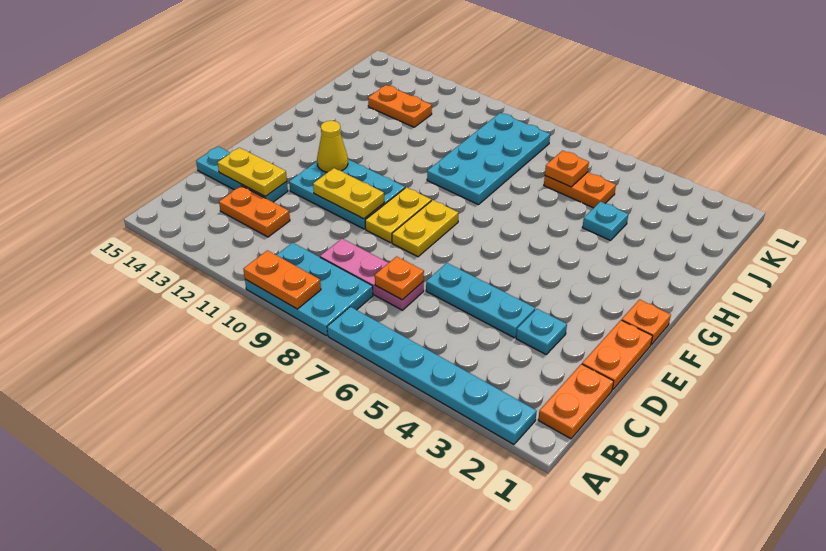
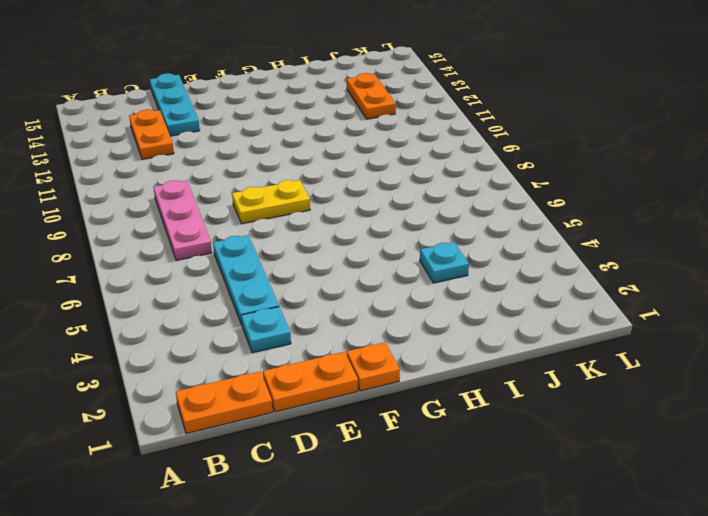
none -> cyan 1x6 plate [327,307,537,445]
none -> cyan 2x3 plate [245,243,373,336]
none -> yellow 1x2 plate [365,187,431,243]

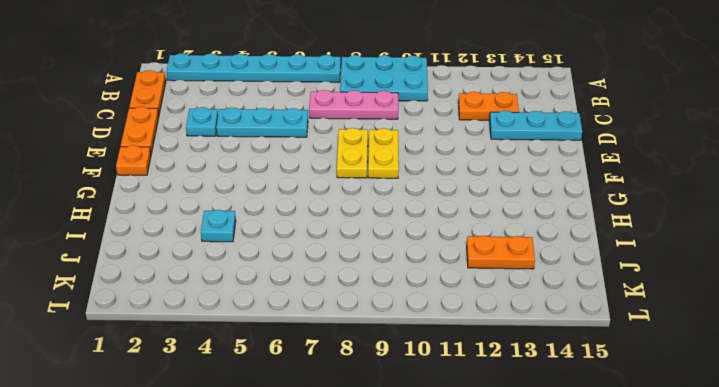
none -> cyan 2x3 plate [289,159,405,229]
none -> cyan 2x4 plate [427,113,550,205]
none -> orange 1x2 plate [544,172,616,208]

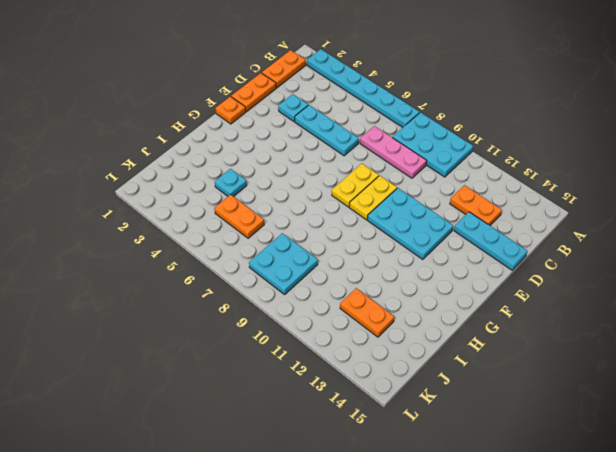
cyan 2x2 plate [249,233,318,295] -> cyan 2x4 plate [427,113,550,205]
none -> orange 1x2 plate [243,250,321,309]
none -> orange 1x1 plate [375,256,424,300]
none -> yellow 1x2 plate [217,148,287,197]

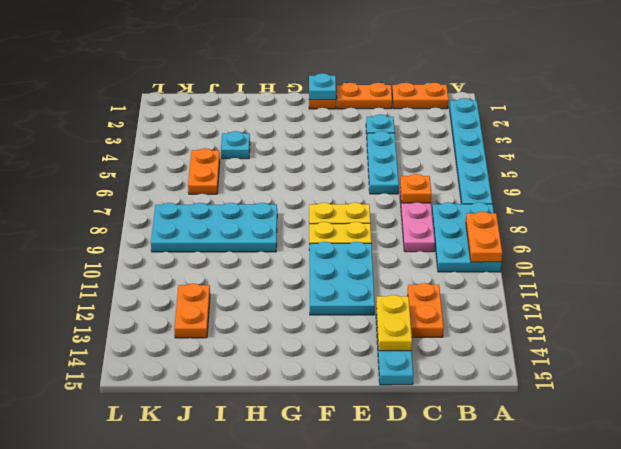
cyan 1x1 plate [309,73,336,100] -> none
none -> yellow 1x2 plate [313,168,384,219]
none -> yellow 1x1 cone [317,121,348,172]
none -> orange 1x1 plate [545,151,589,187]

